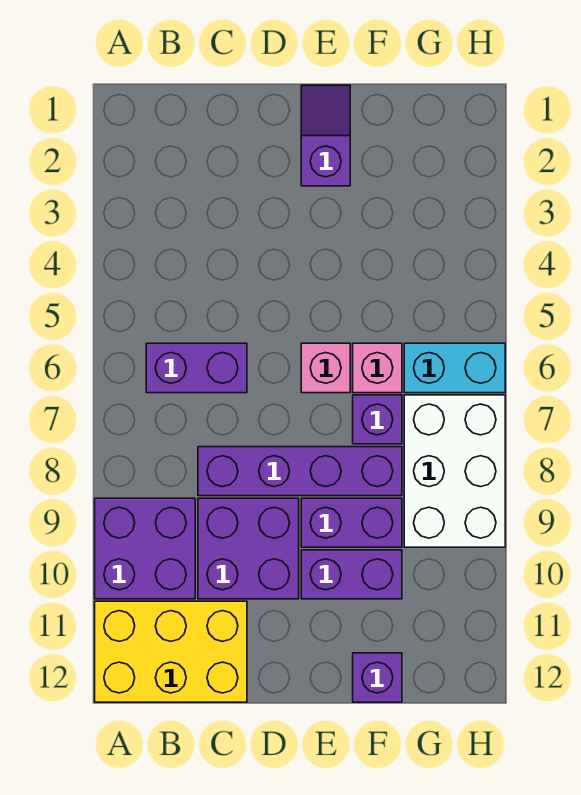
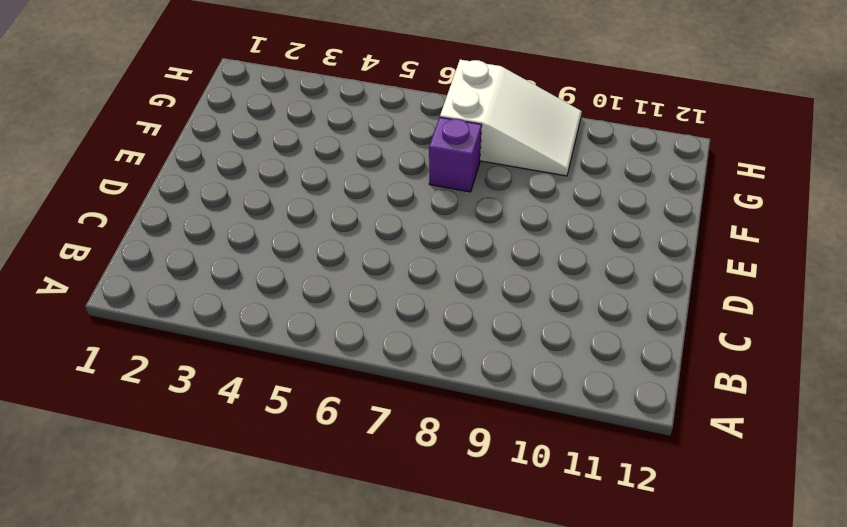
white 2x3 slope [440,60,582,176] -> white 2x3 brick [404,395,505,547]
none -> purple 2x2 brick [95,498,195,599]
none -> yellow 2x3 brick [95,601,247,702]
none -> purple 1x2 brick [146,343,247,393]

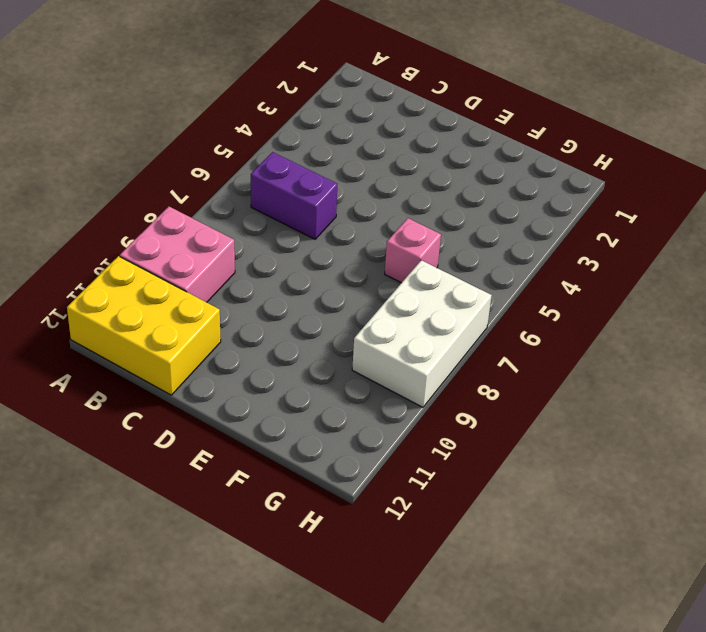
pink 2x2 brick [120,207,235,302] -> purple 2x2 brick [95,498,195,599]
none -> purple 1x4 brick [198,447,402,496]
none -> purple 2x2 brick [198,498,299,599]
none -> purple 1x2 slope [301,85,350,186]

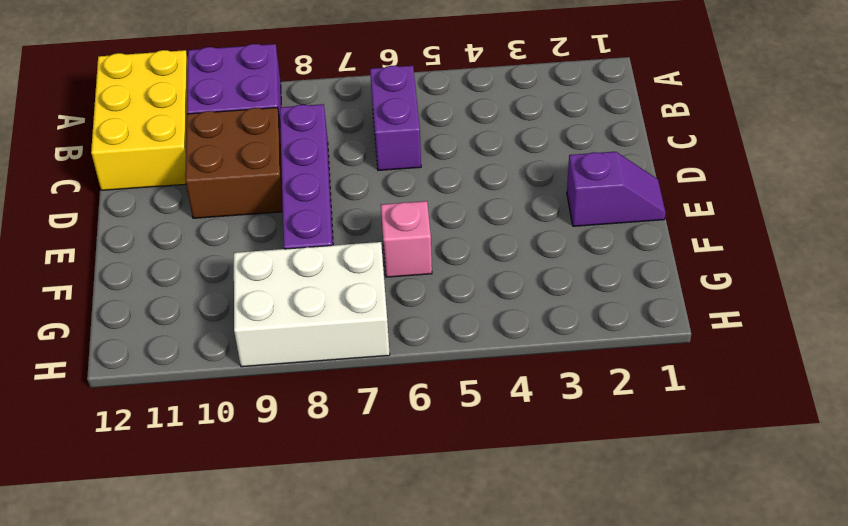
brown 2x2 brick [185,107,283,218] -> purple 2x2 brick [198,498,299,599]
none -> pink 1x1 brick [301,343,350,393]
none -> purple 1x2 brick [301,498,402,547]
none -> purple 1x2 brick [301,550,402,599]

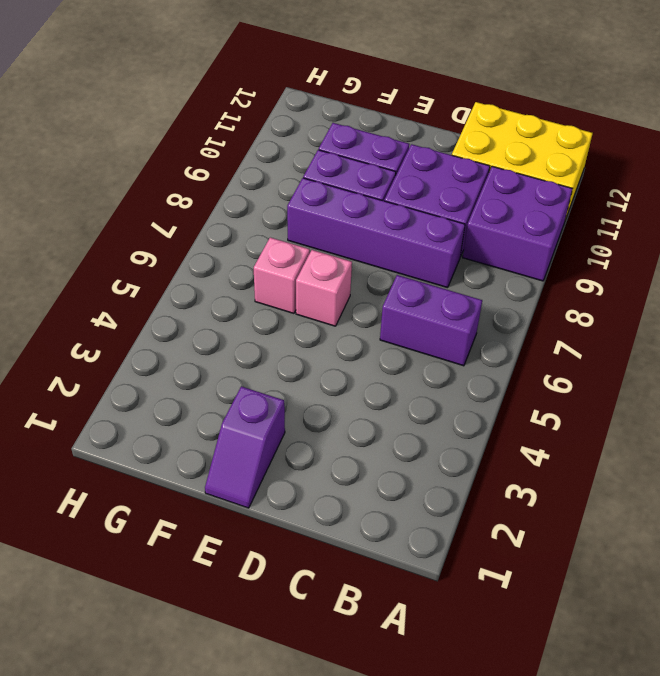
none -> purple 1x1 brick [353,395,402,444]
none -> purple 1x1 brick [353,653,402,702]
none -> cyan 1x2 brick [404,343,505,393]

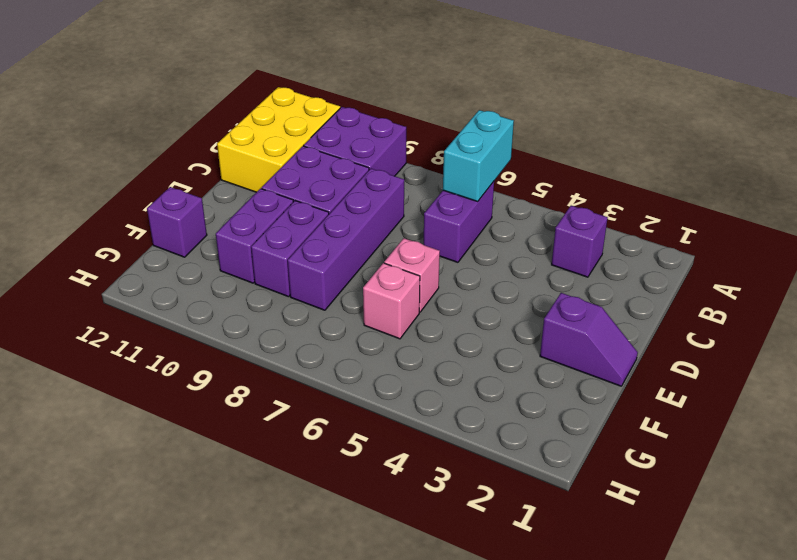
cyan 1x2 brick [443,110,514,201] -> cyan 1x2 brick moved to [404,343,505,393]
purple 1x1 brick [552,206,608,277] -> purple 1x1 brick moved to [353,395,402,444]
none -> white 2x3 brick [404,395,505,547]

